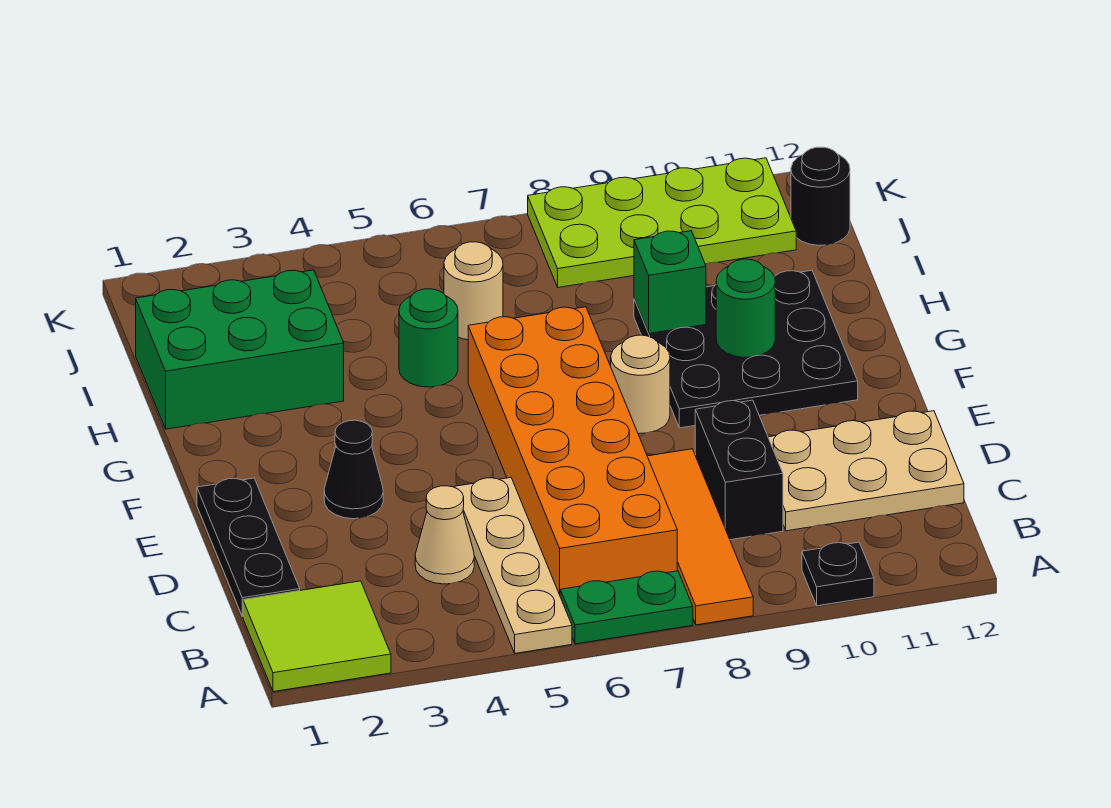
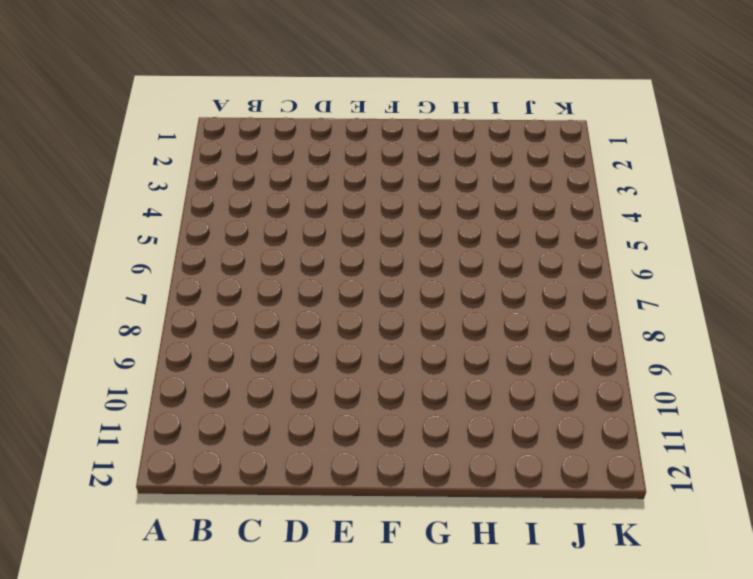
none -> lime 2x2 tile [243,581,391,692]
none -> tan 1x4 plate [454,478,572,653]
none -> green 1x2 plate [560,571,693,644]

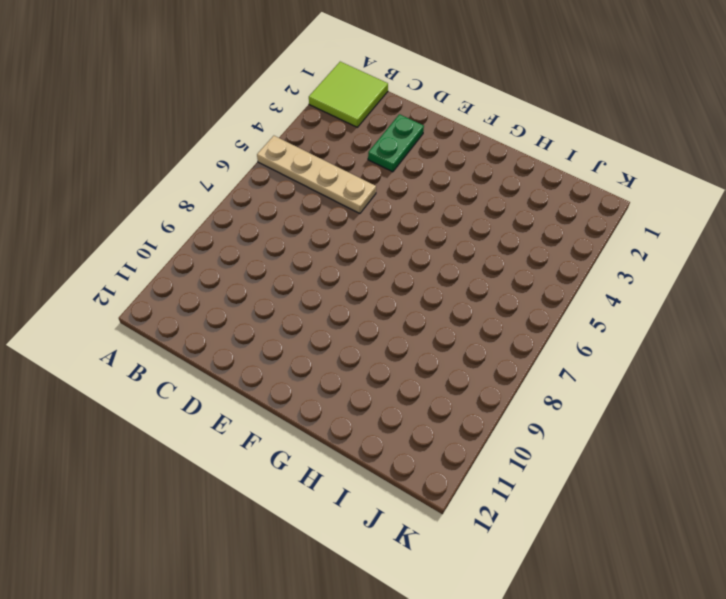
green 1x2 plate [368,114,424,172] -> green 1x2 plate moved to [560,571,693,644]
none -> orange 1x4 tile [647,449,753,625]
none -> black 1x1 plate [802,542,874,606]
none -> orange 2x6 brick [468,307,677,595]

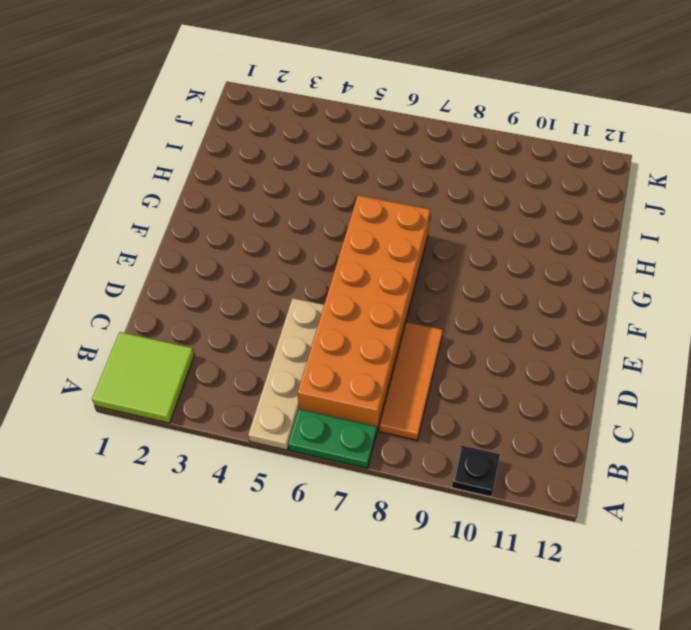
orange 1x3 tile [379,322,443,440] -> orange 1x4 tile [647,449,753,625]
none -> black 1x3 plate [197,478,300,617]
none -> tan 1x1 cone [415,486,474,584]
none -> black 1x2 brick [695,400,783,540]

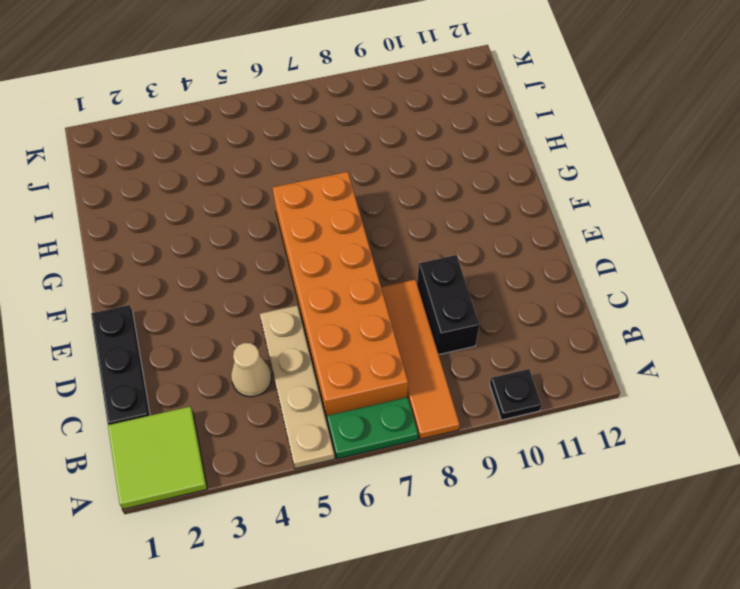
none -> tan 2x3 plate [768,411,964,531]
none -> black 1x1 cone [324,420,383,519]
none -> tan 1x1 round brick [611,335,670,434]

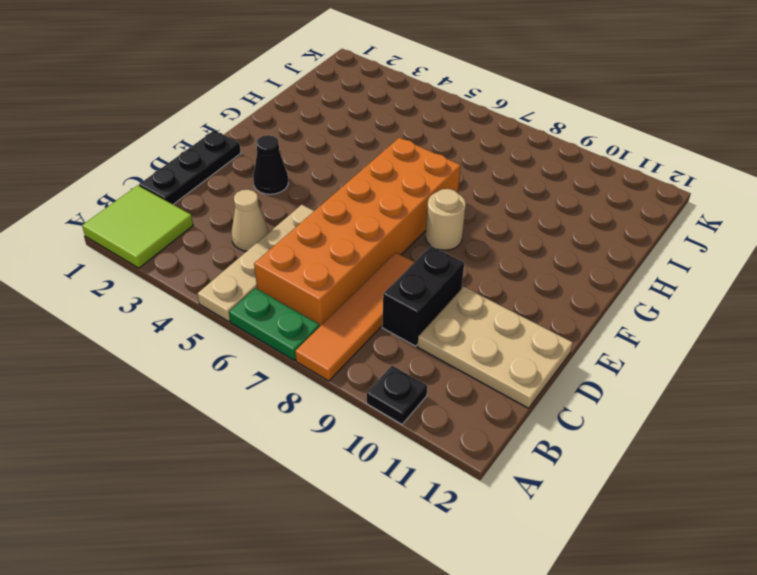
none -> black 3x3 plate [634,270,858,428]
none -> green 2x3 brick [136,270,344,429]
none -> green 1x1 round brick [399,289,458,387]

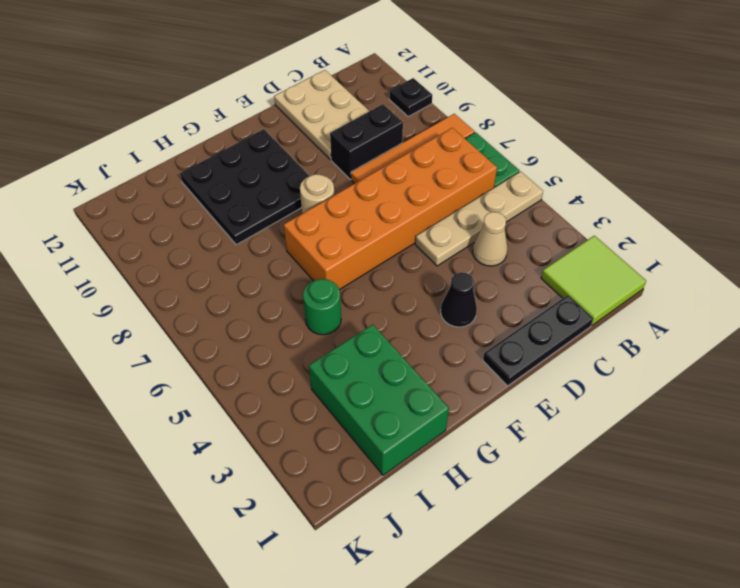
none -> tan 1x1 round brick [444,242,503,340]
none -> lime 2x4 plate [528,158,796,287]
none -> black 1x1 round brick [791,147,850,245]

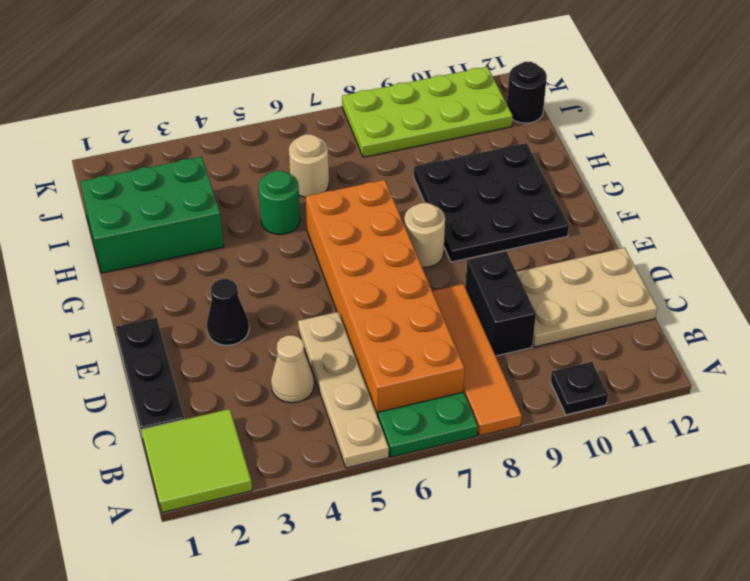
none -> green 1x1 round brick [716,259,775,357]
none -> green 1x1 brick [634,231,706,333]

